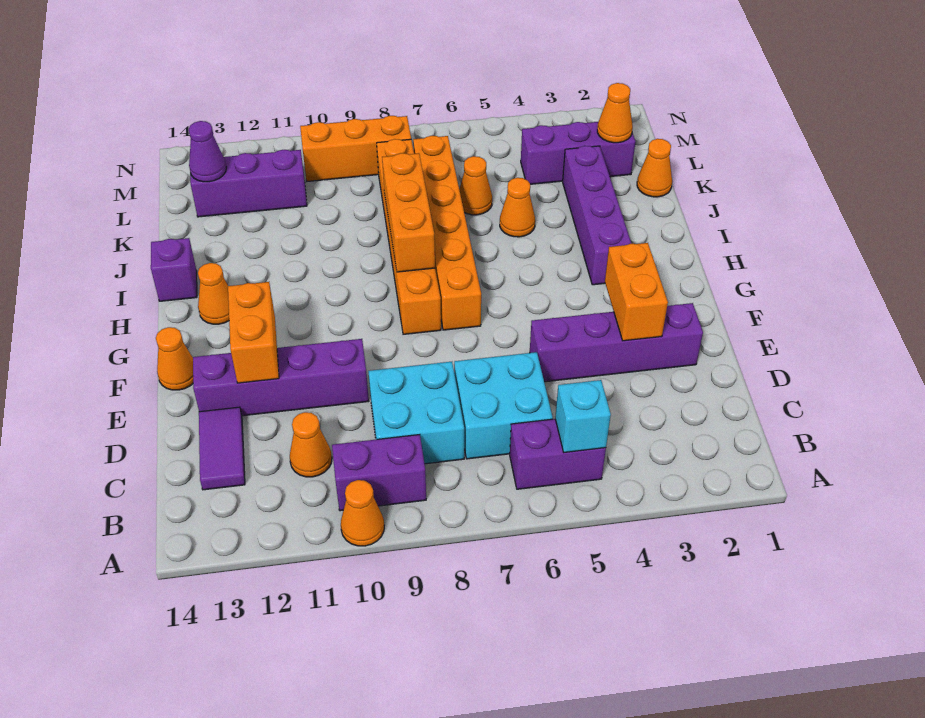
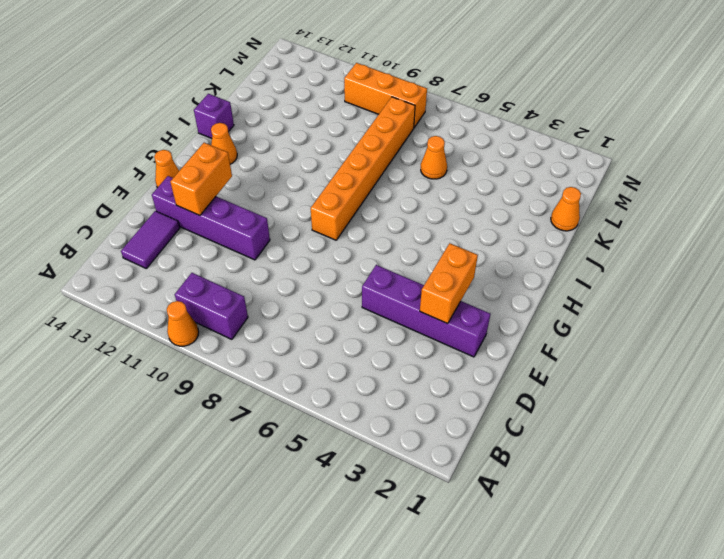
none -> purple 1x2 brick [510,419,606,489]
none -> cyan 2x2 brick [454,352,553,459]
none -> cyan 2x2 brick [368,362,464,464]

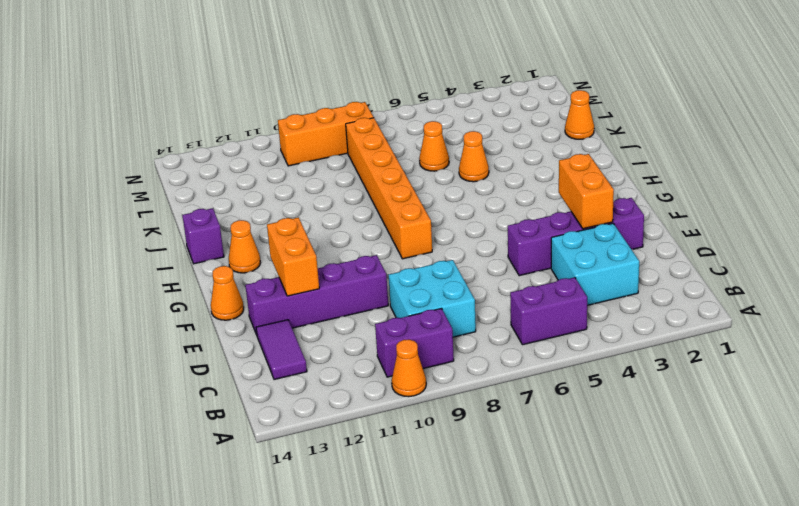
cyan 2x2 brick [551,223,639,305] -> cyan 2x2 brick moved to [454,352,553,459]
none -> orange 1x1 cone [290,412,332,477]
none -> orange 1x6 brick [413,136,481,330]
none -> purple 1x4 brick [563,146,632,285]

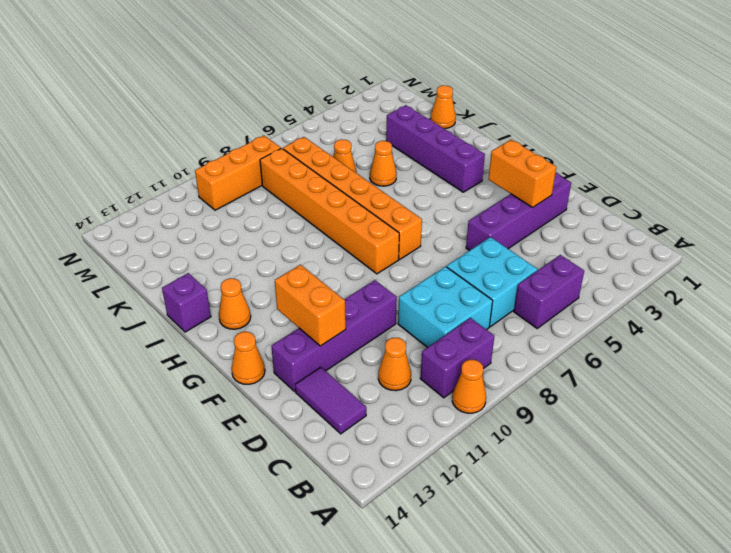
none -> purple 1x3 brick [521,122,635,184]
none -> purple 1x3 brick [190,150,307,217]
none -> cyan 1x1 brick [555,380,611,453]

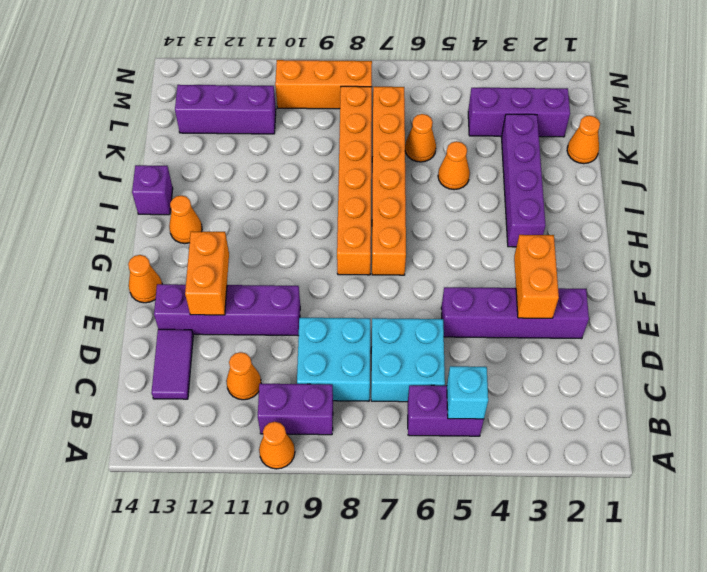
none -> orange 1x3 brick [382,153,435,272]
none -> orange 1x1 cone [597,83,633,143]
none -> purple 1x1 cone [189,121,226,182]

